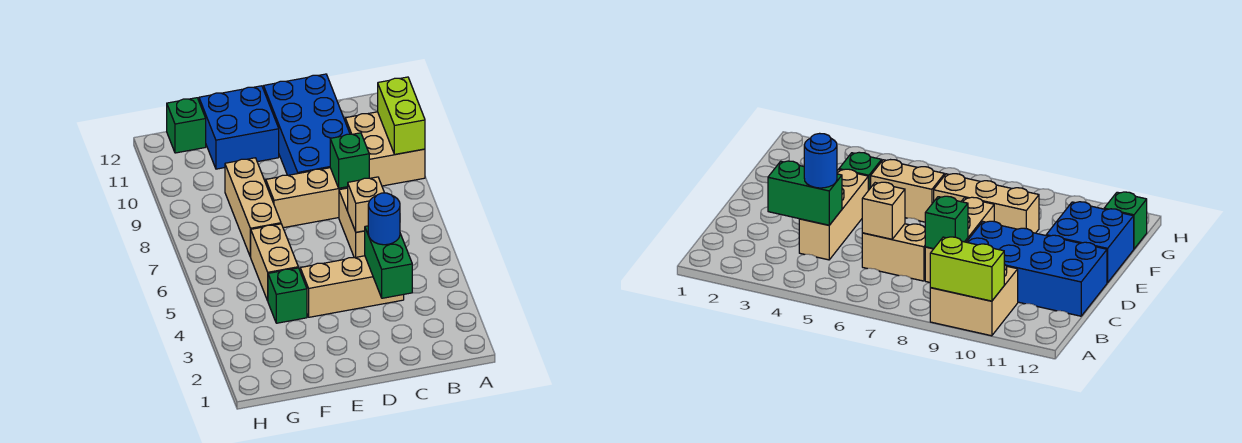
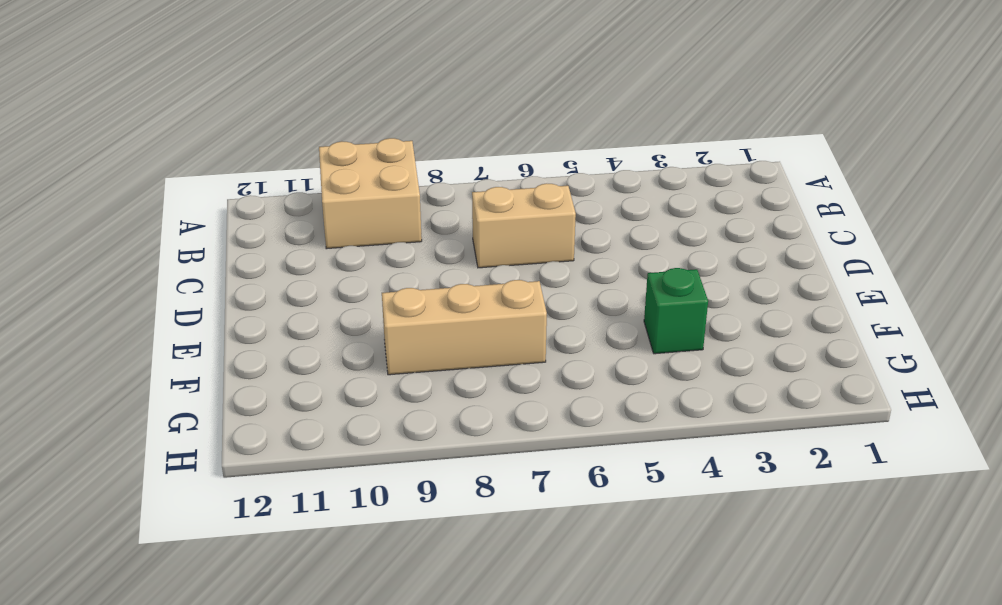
none -> tan 1x3 brick [300,256,404,317]
none -> tan 1x3 brick [266,168,348,228]
none -> blue 2x4 brick [264,74,350,175]

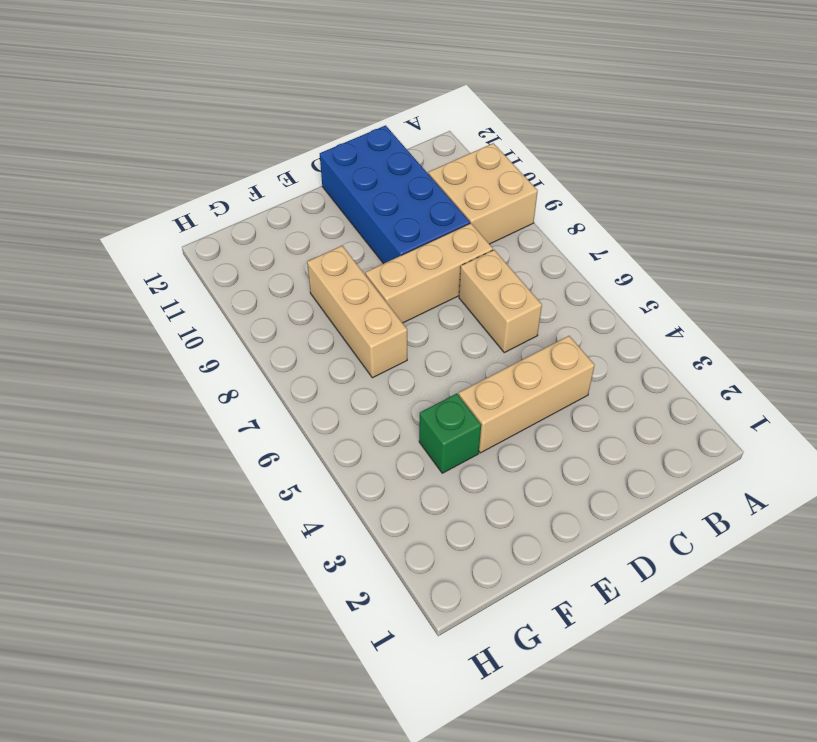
none -> blue 2x2 brick [199,86,279,169]
none -> tan 1x2 brick [251,224,298,301]
none -> green 1x1 brick [167,98,206,153]

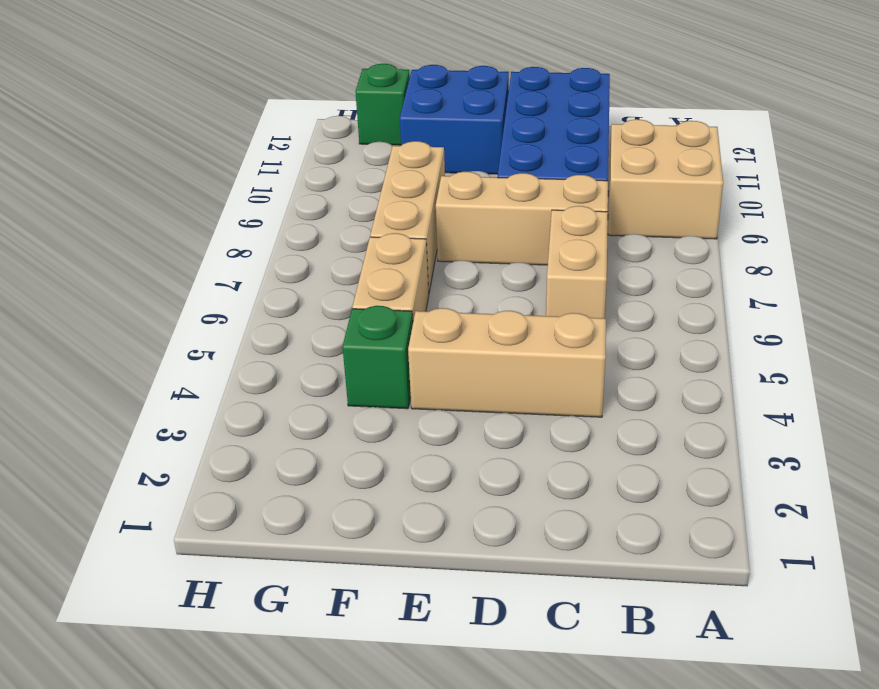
none -> lime 1x2 brick [378,77,425,154]
none -> green 1x2 brick [365,226,412,298]
none -> tan 1x1 brick [348,177,384,232]

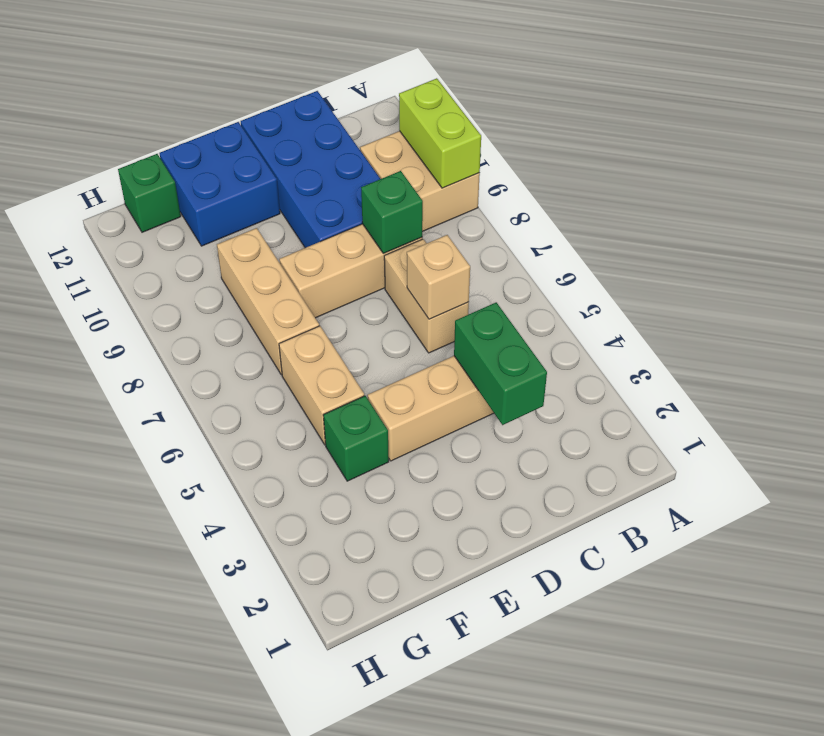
none -> blue 1x1 round brick [368,193,400,245]

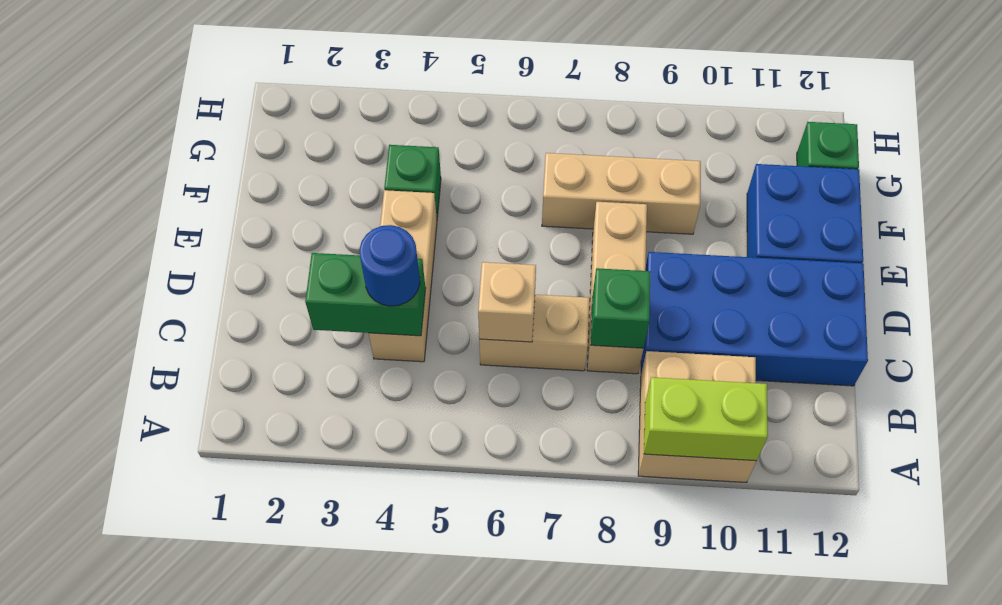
none -> tan 1x2 brick [251,224,298,301]

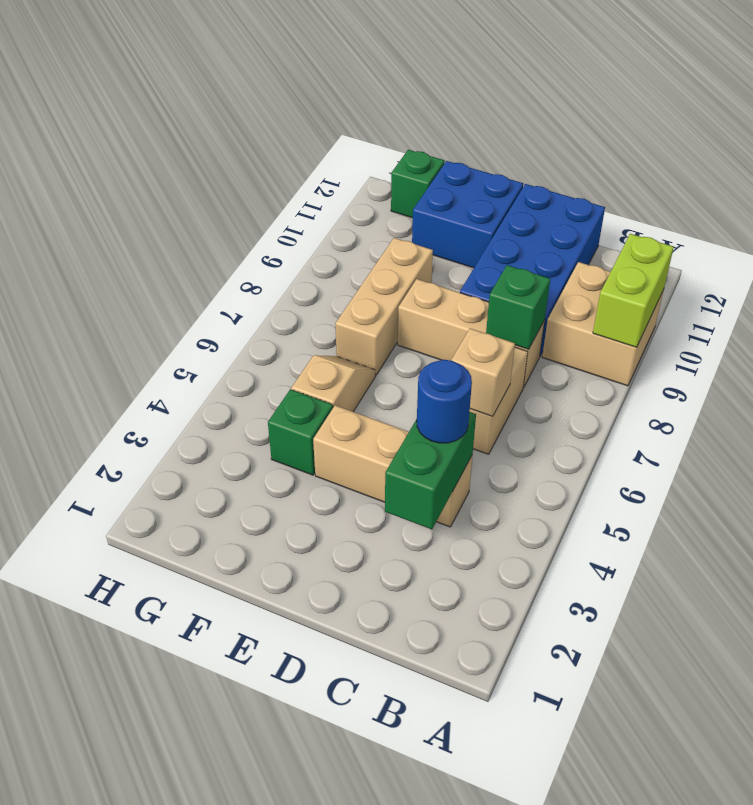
tan 1x2 slope [291,355,376,412] -> tan 1x2 brick [251,224,298,301]

